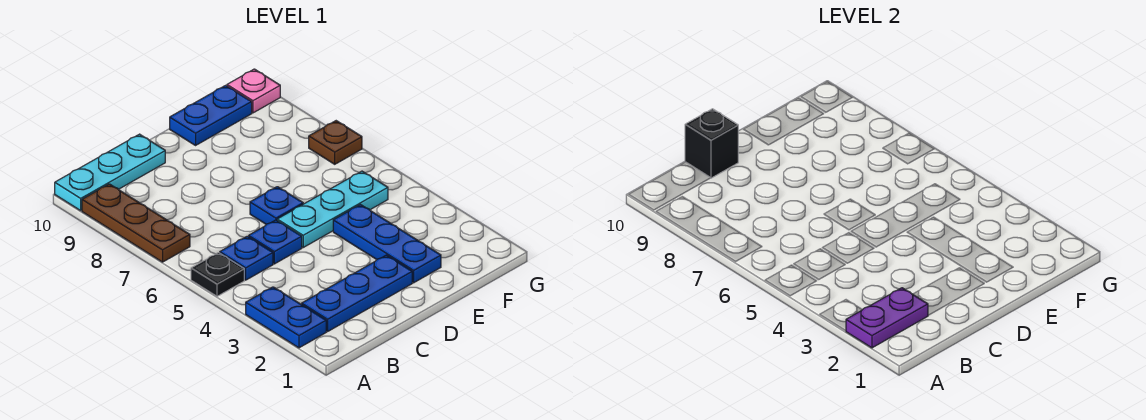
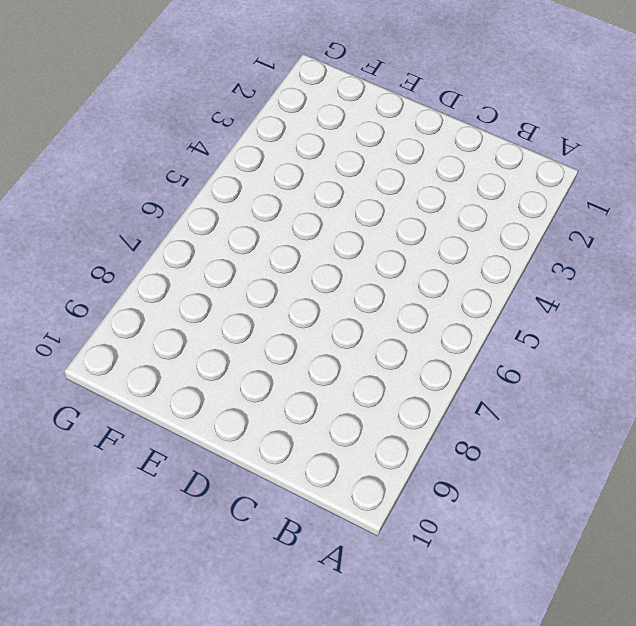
none -> blue 1x2 plate [246,287,326,348]
none -> black 1x1 plate [191,253,244,296]
none -> brown 1x3 plate [82,184,190,262]

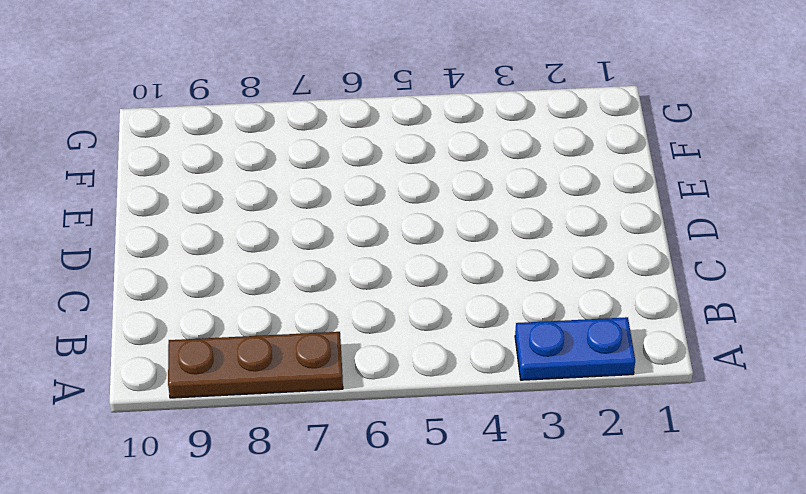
none -> black 1x1 plate [191,253,244,296]
none -> cyan 1x3 plate [55,134,165,211]
none -> blue 1x3 plate [302,255,412,331]

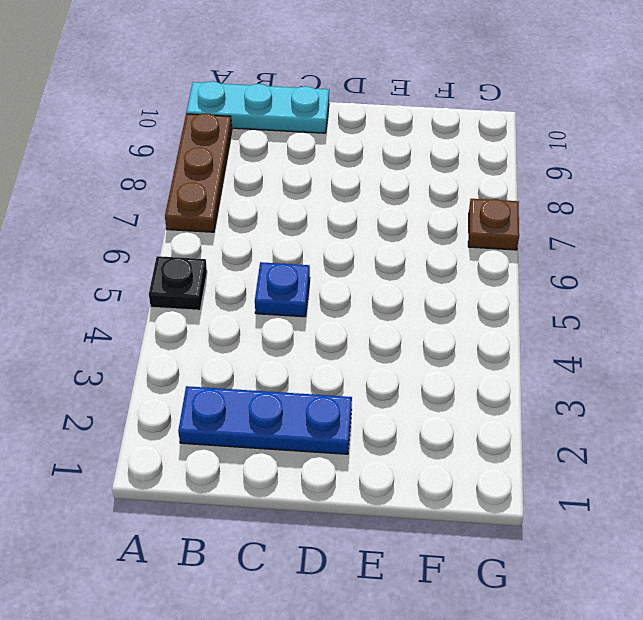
none -> blue 1x2 plate [246,287,326,348]
none -> blue 1x1 plate [220,236,273,280]
none -> cyan 1x3 plate [277,171,388,247]

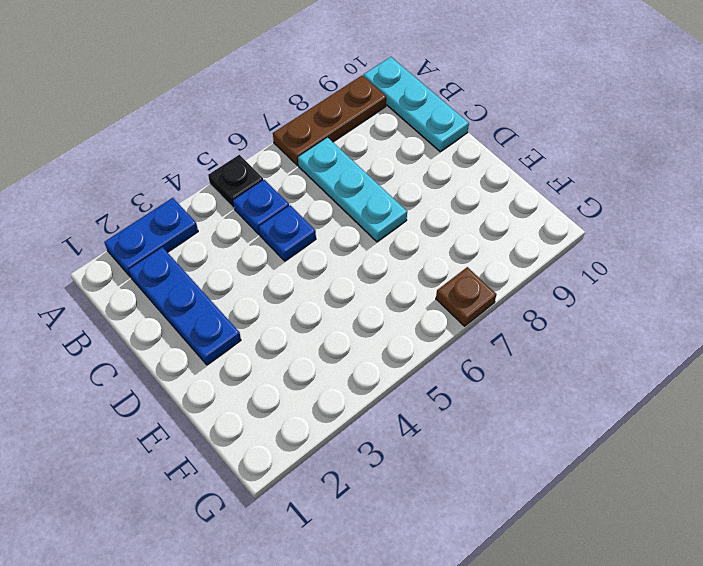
cyan 1x3 plate [298,138,407,242] -> cyan 1x3 plate moved to [277,171,388,247]
none -> blue 1x1 plate [250,187,303,224]
none -> blue 1x3 plate [333,205,441,283]
none -> blue 1x2 plate [170,85,252,145]

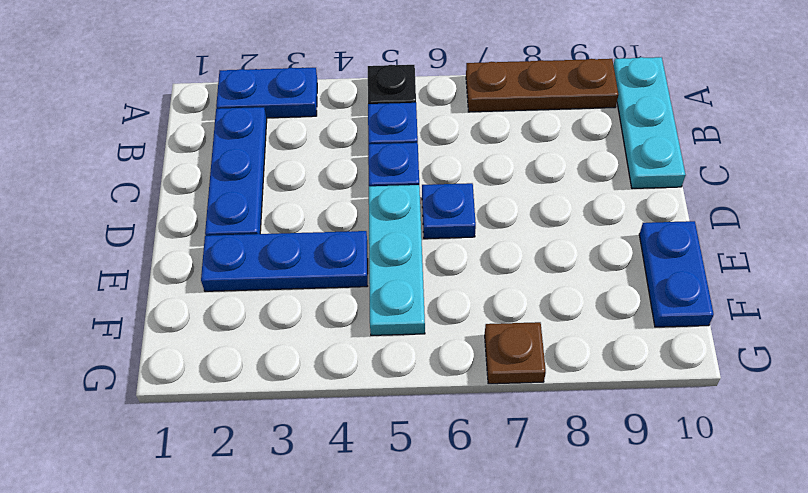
none -> pink 1x1 plate [227,69,280,113]
none -> purple 1x2 plate [846,288,928,348]
none -> black 1x1 brick [685,109,738,178]

